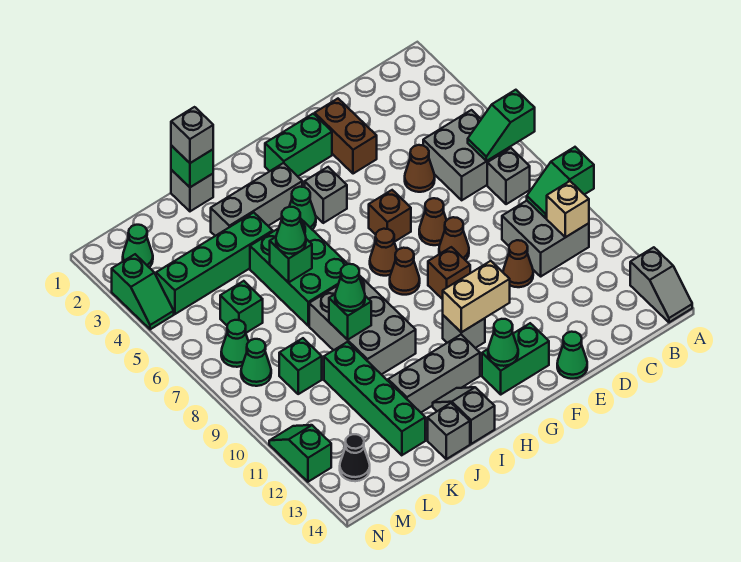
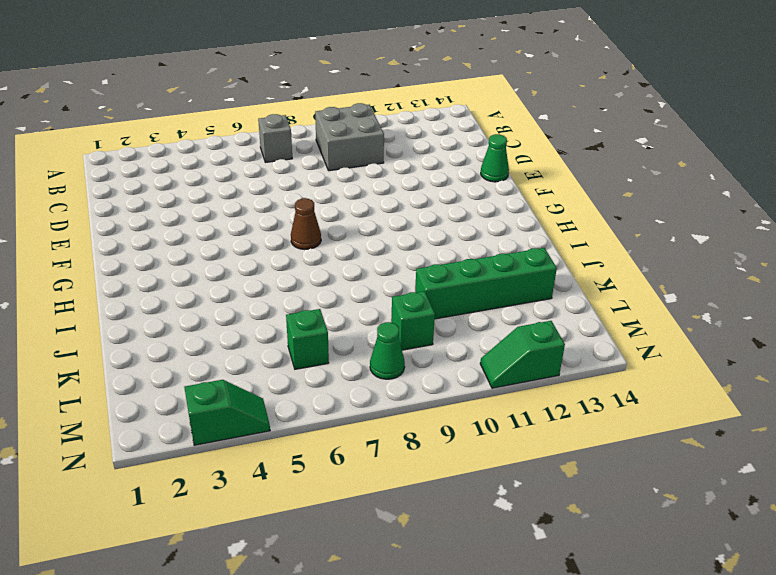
none -> grey 1x2 slope [630,247,692,322]
none -> grey 2x2 brick [423,110,510,200]
none -> brown 1x1 cone [405,145,435,192]
none -> brown 1x1 cone [503,240,533,287]

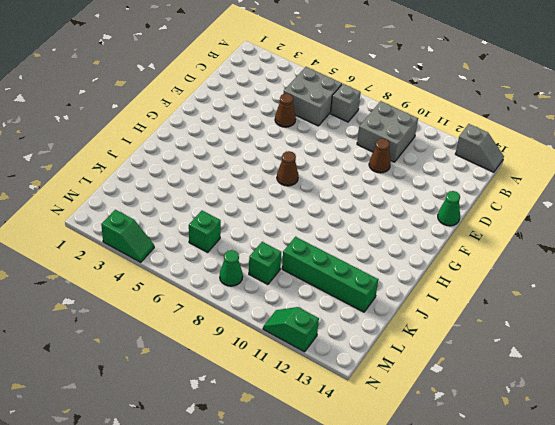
none -> brown 1x2 brick [315,99,377,174]
none -> brown 1x1 cone [419,198,447,245]
none -> brown 1x1 cone [439,217,469,260]
none -> green 1x2 brick [265,114,332,176]

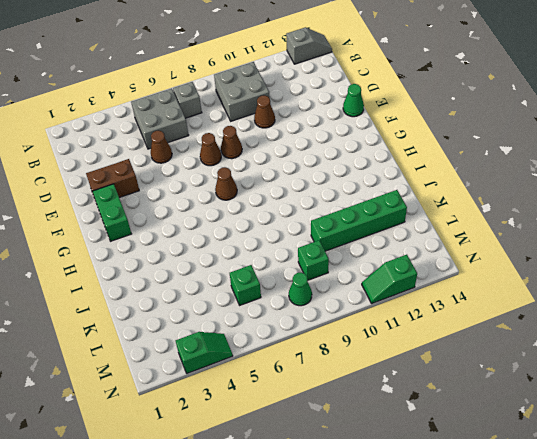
none -> brown 1x1 brick [369,190,411,242]
none -> brown 1x1 brick [428,247,470,299]
none -> green 1x2 brick [482,323,549,394]
none -> grey 1x1 brick [305,167,347,223]

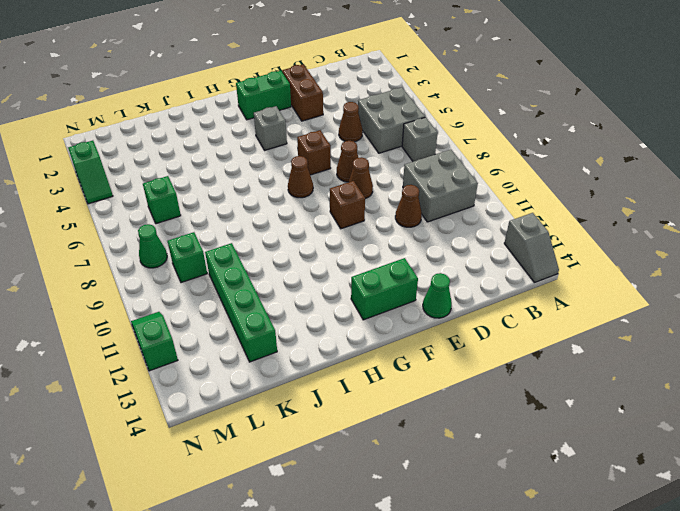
none -> brown 1x1 cone [390,248,420,295]
none -> grey 1x1 brick [443,315,485,348]
none -> grey 1x3 brick [211,163,302,236]
none -> green 1x1 cone [289,187,316,229]

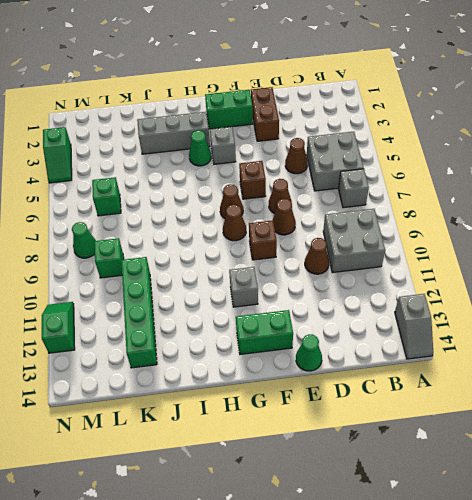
none -> grey 1x3 brick [388,335,480,412]
none -> green 2x3 brick [250,218,347,326]
none -> grey 2x3 brick [309,275,416,375]
none -> grey 1x2 slope [433,387,495,444]

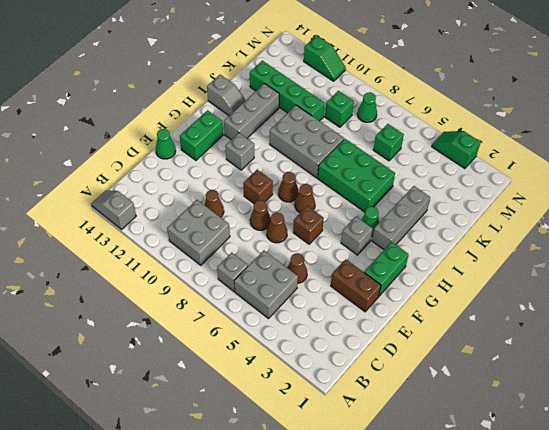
none -> grey 1x1 brick [171,170,213,211]
none -> green 1x4 brick [156,213,273,314]
none -> grey 1x1 brick [428,403,470,459]
none -> green 1x1 cone [123,225,153,267]

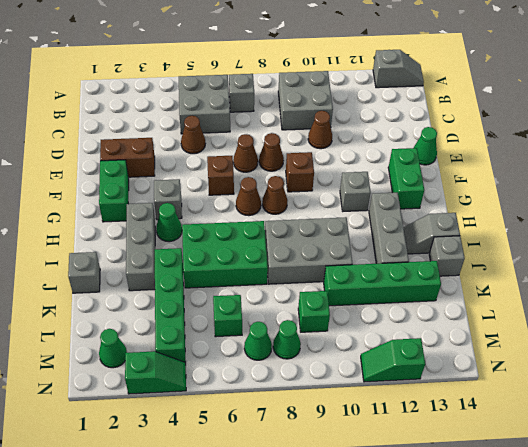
none -> black 1x1 cone [340,434,370,481]
none -> green 1x2 slope [468,90,535,161]
none -> green 1x2 slope [527,147,594,218]
none -> tan 1x1 brick [547,181,589,237]

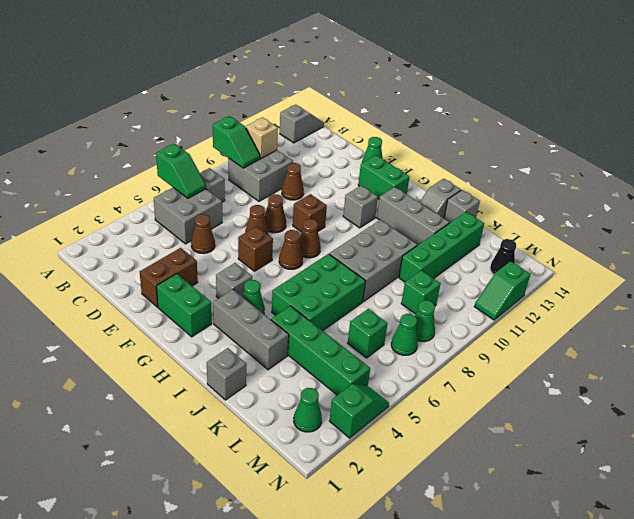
none -> tan 1x2 brick [443,261,510,332]
none -> green 1x1 cone [488,319,518,366]
none -> green 1x1 brick [171,146,213,187]
none -> green 1x1 brick [270,237,312,283]

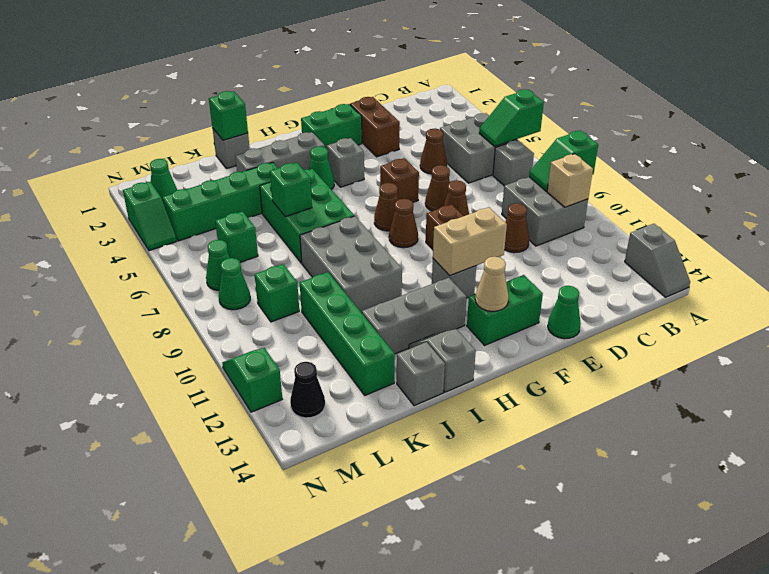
tan 1x1 cone [475,257,509,311] -> green 1x1 cone [488,319,518,366]
none -> green 1x1 brick [329,294,371,340]
none -> grey 1x1 brick [171,107,213,163]
none -> green 1x1 cone [276,207,306,254]
none -> green 1x1 cone [335,264,365,311]

